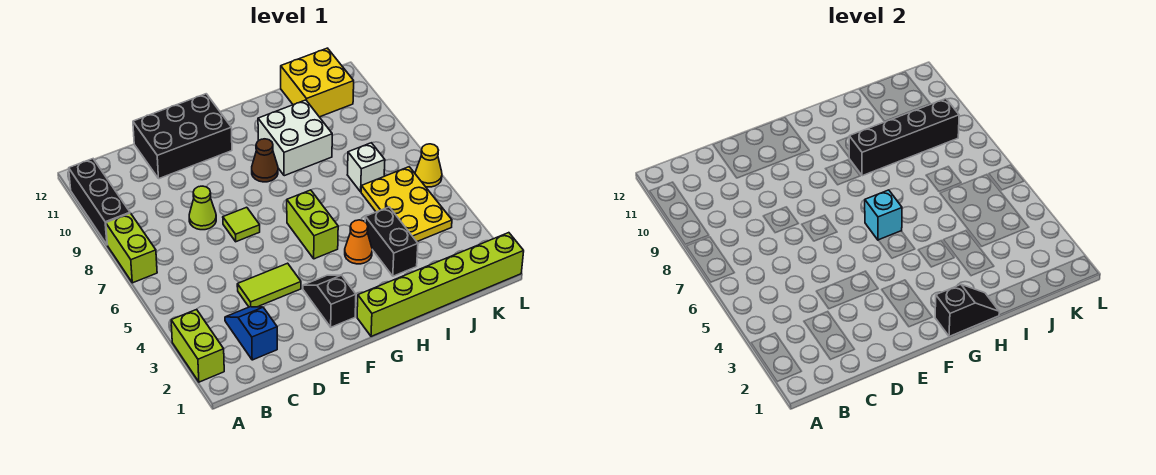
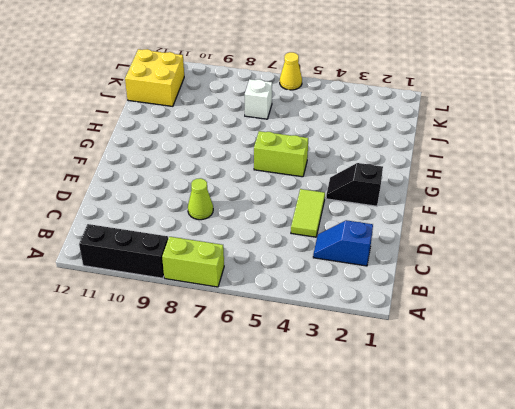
none -> lime 1x2 brick [171,309,224,382]
none -> black 2x3 brick [133,94,232,179]
none -> lime 1x1 tile [223,207,260,242]

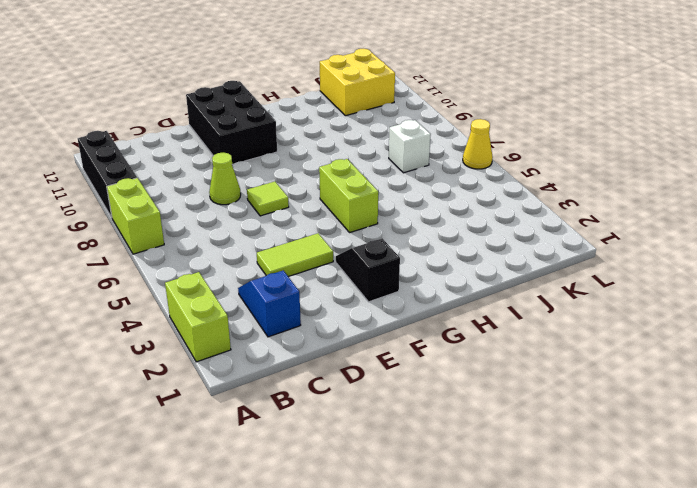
black 2x3 brick [186,81,277,164] -> black 2x3 brick turned to [133,94,232,179]
none -> lime 1x6 brick [357,233,524,336]
none -> brown 1x1 cone [252,139,278,182]
none -> orange 1x1 cone [345,220,372,264]

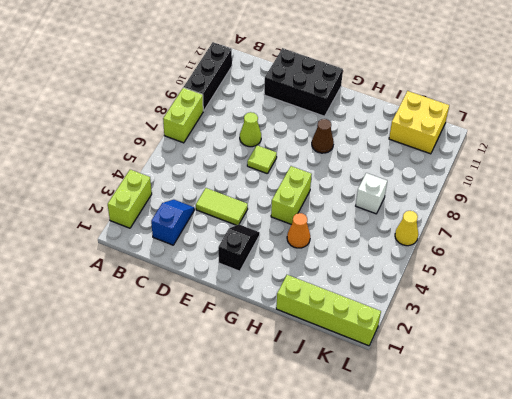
lime 1x4 brick [276,275,381,346] -> lime 1x6 brick [357,233,524,336]
none -> white 2x2 brick [258,100,332,176]
none -> black 1x2 brick [365,207,418,276]
none -> yellow 2x3 plate [361,167,452,242]

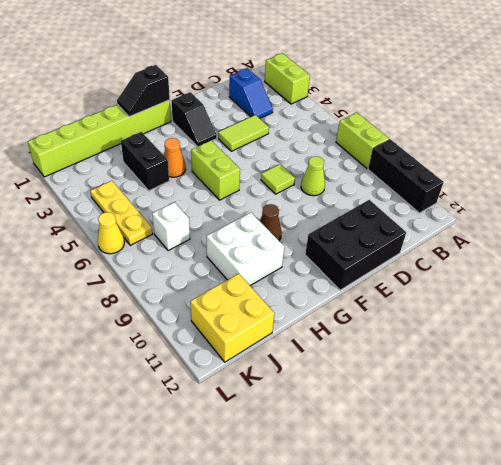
yellow 1x3 plate [90,181,153,245] -> yellow 2x3 plate [361,167,452,242]
none -> cyan 1x1 brick [865,190,902,240]
none -> black 1x4 brick [849,99,959,176]

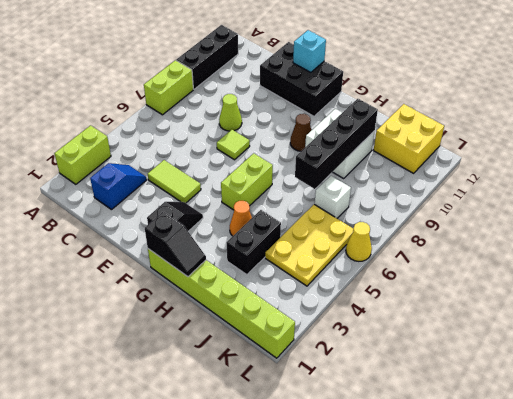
cyan 1x1 brick [293,30,326,72] -> cyan 1x1 brick moved to [865,190,902,240]
black 1x4 brick [295,99,378,189] -> black 1x4 brick turned to [849,99,959,176]

